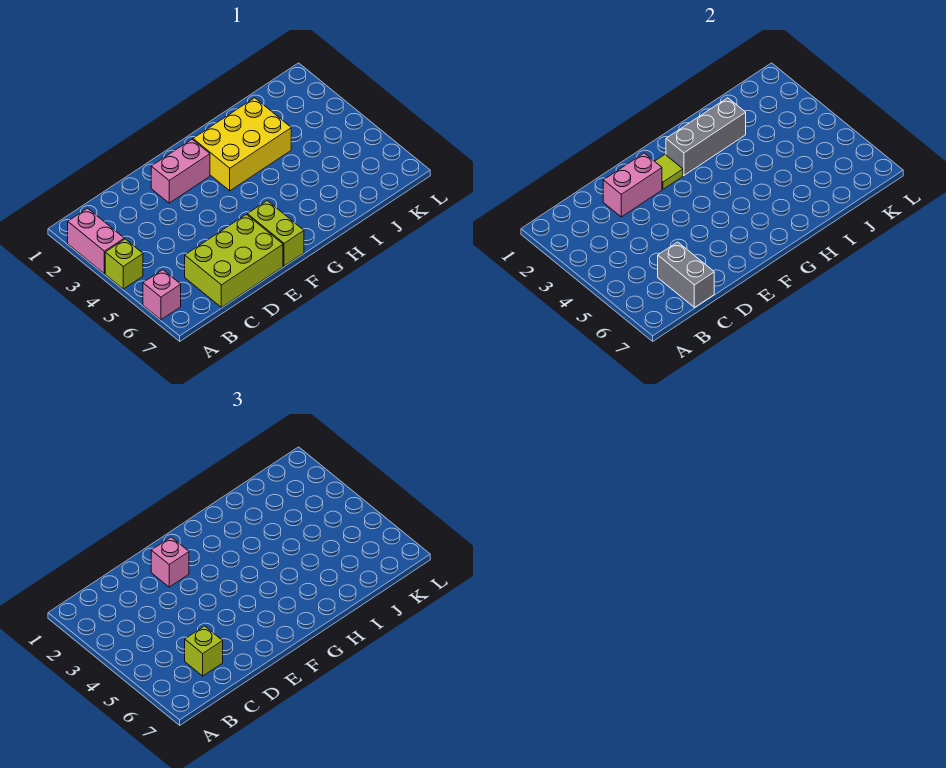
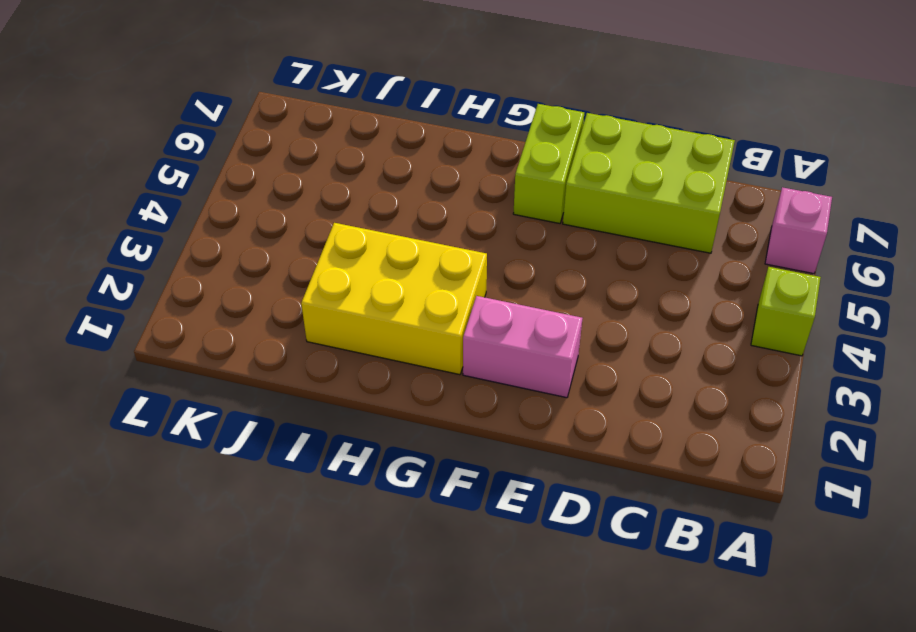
none -> pink 1x2 brick [68,208,124,274]
none -> grey 1x2 brick [658,242,714,307]
none -> pink 1x2 brick [603,153,662,217]

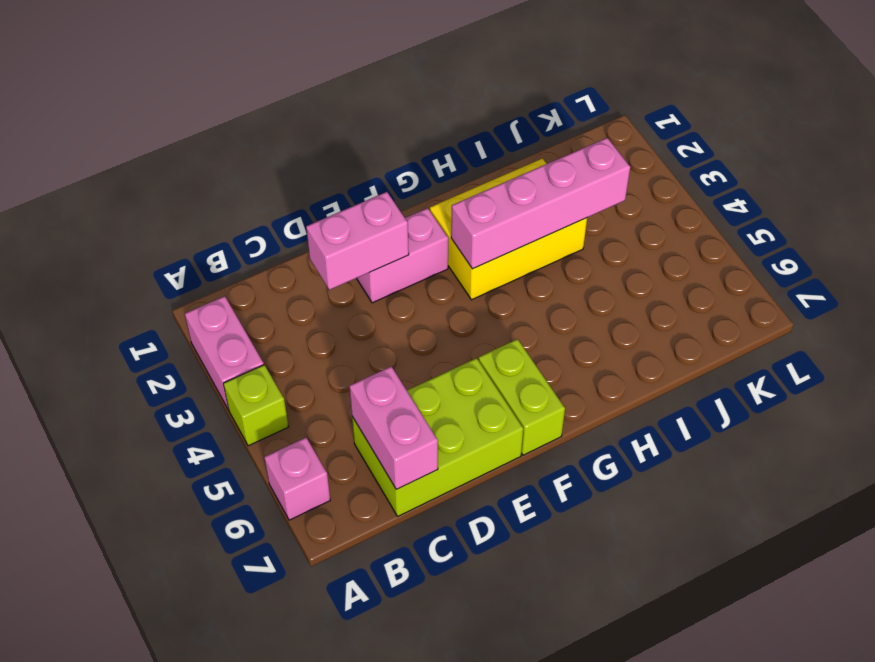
pink 1x2 brick [349,366,438,489] -> grey 1x2 brick [658,242,714,307]
pink 1x4 brick [451,138,630,269] -> none
none -> lime 1x1 tile [655,155,683,189]
none -> grey 1x3 brick [666,98,746,175]
none -> lime 1x1 brick [185,626,223,676]

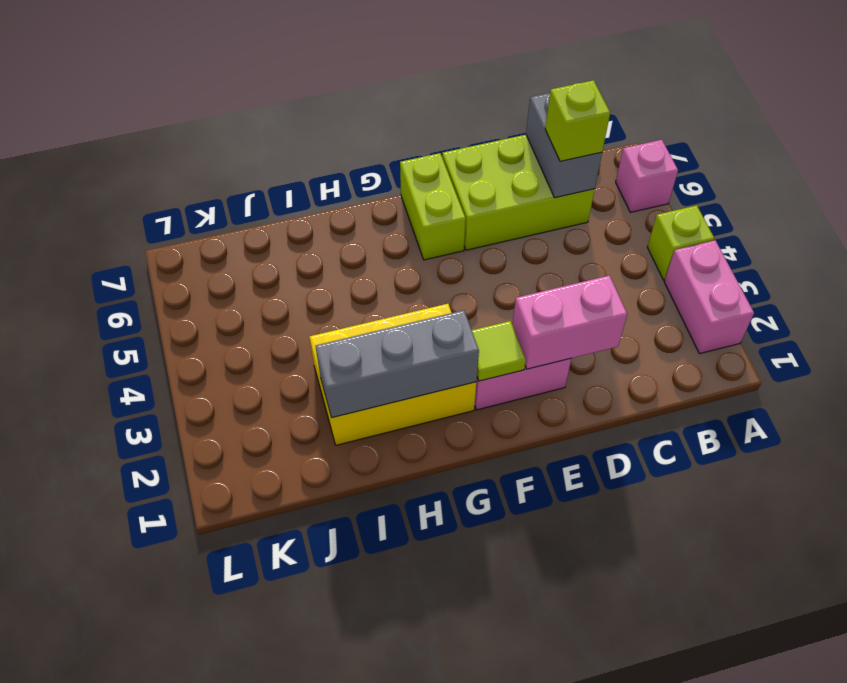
none -> pink 1x1 brick [151,537,189,587]

